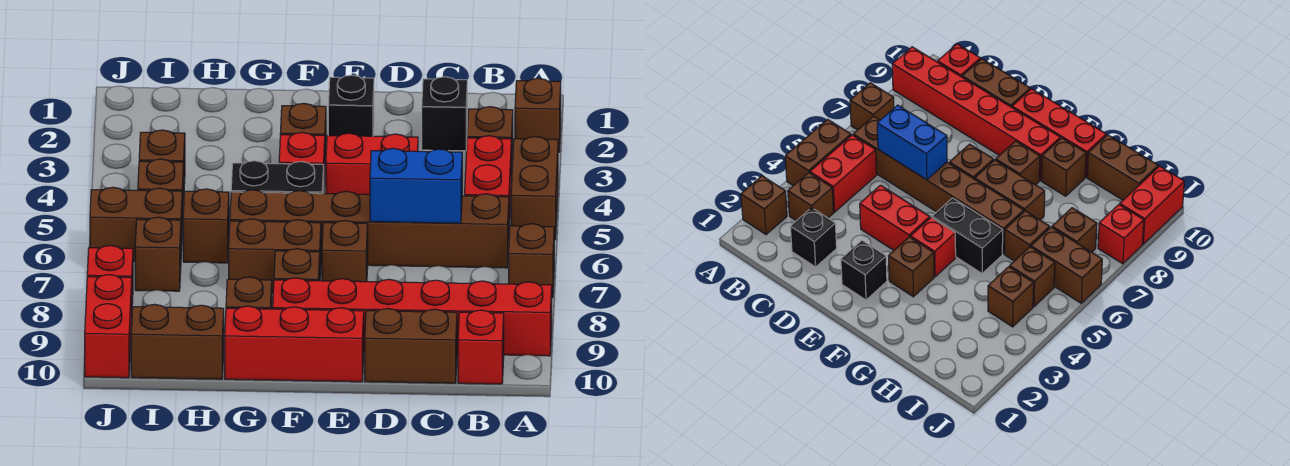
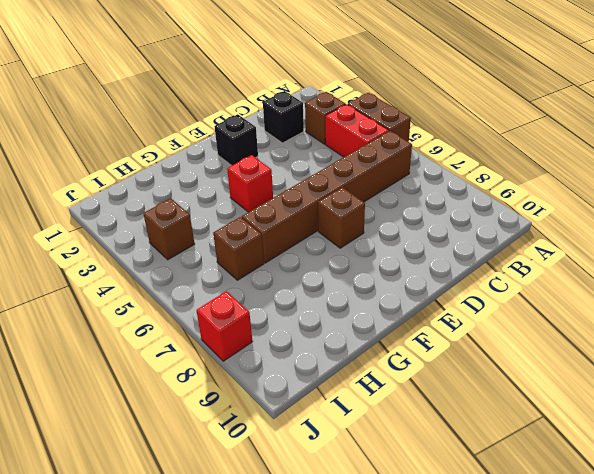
none -> brown 1x1 brick [515,78,561,152]
none -> brown 1x1 brick [509,224,554,298]
none -> red 1x6 brick [273,278,552,356]

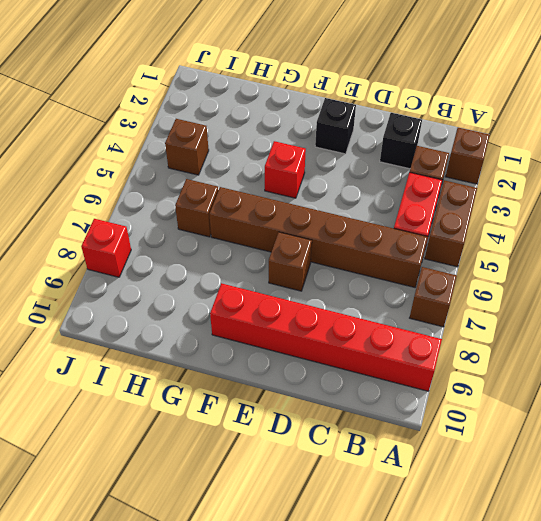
none -> red 1x1 brick [458,310,504,384]
none -> brown 1x2 brick [365,309,457,383]
none -> red 1x2 brick [326,133,418,194]

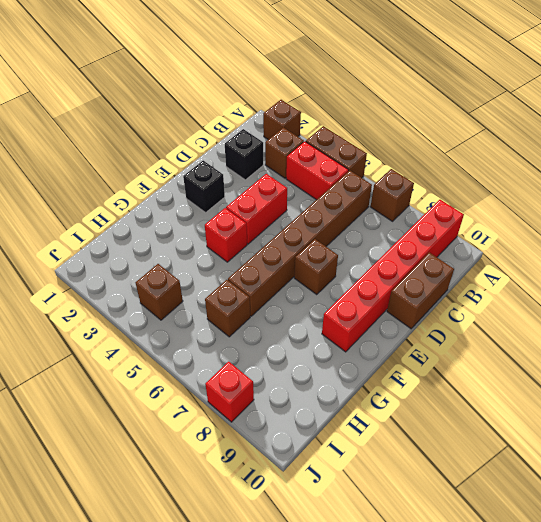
none -> red 1x1 brick [458,310,504,384]
none -> red 1x3 brick [225,306,364,382]
none -> brown 1x1 brick [280,103,326,164]

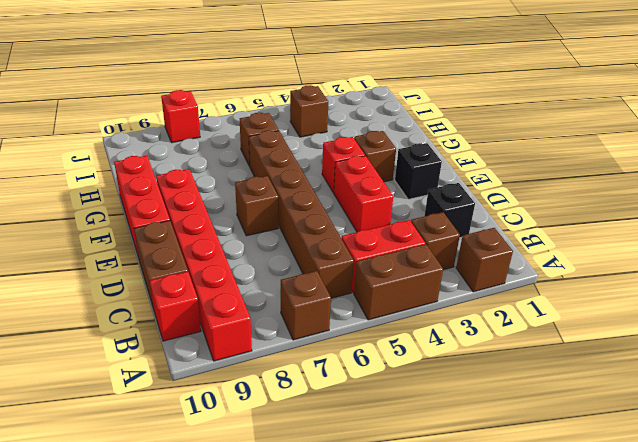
none -> black 1x2 brick [231,161,324,194]
none -> brown 1x2 brick [229,219,321,293]
none -> brown 1x1 brick [274,249,320,281]

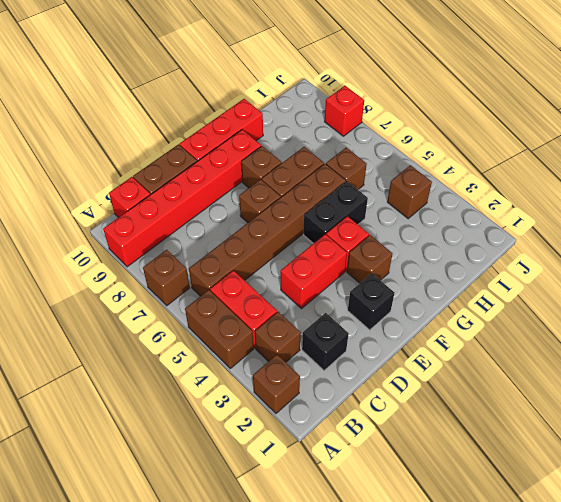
none -> brown 1x1 brick [226,277,272,309]
none -> brown 1x2 brick [131,304,224,379]
none -> brown 1x1 brick [138,159,184,228]

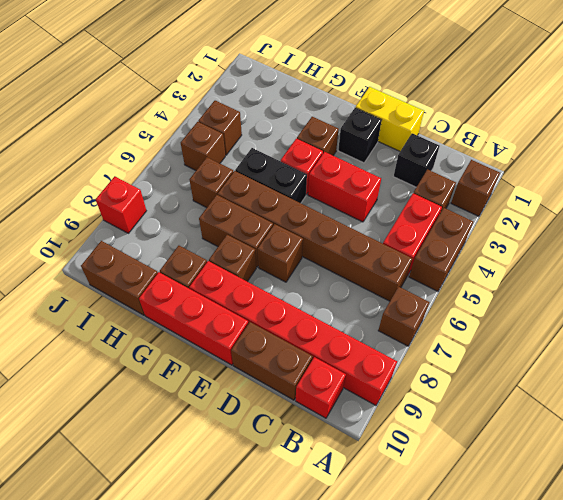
yellow 1x2 brick [355,87,424,151] -> none
none -> brown 1x2 brick [90,187,182,261]
none -> brown 1x1 brick [135,217,181,291]
none -> red 1x2 brick [85,275,132,378]

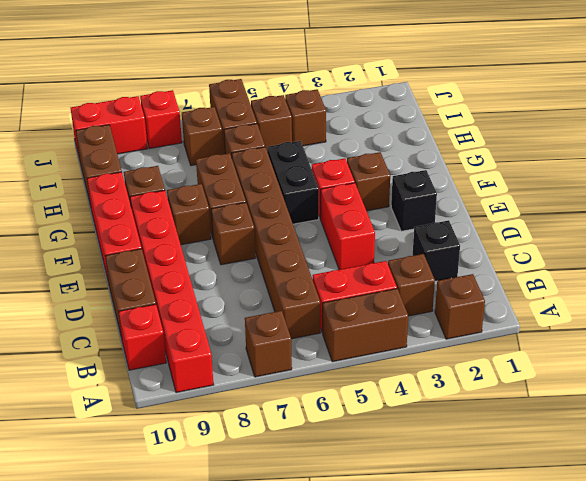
none -> blue 1x2 brick [370,148,462,223]

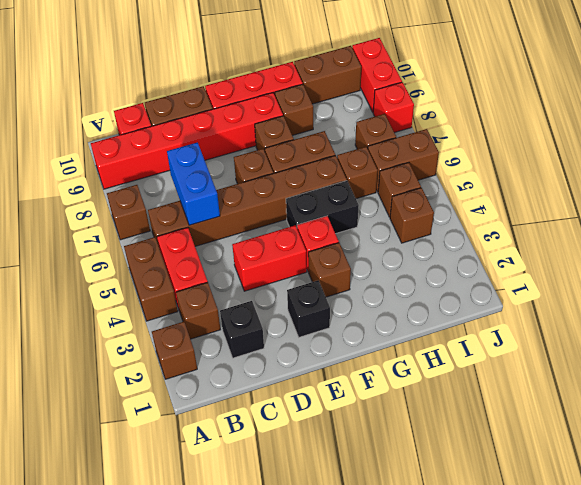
blue 1x2 brick [167,142,220,225] -> blue 1x2 brick turned to [370,148,462,223]

